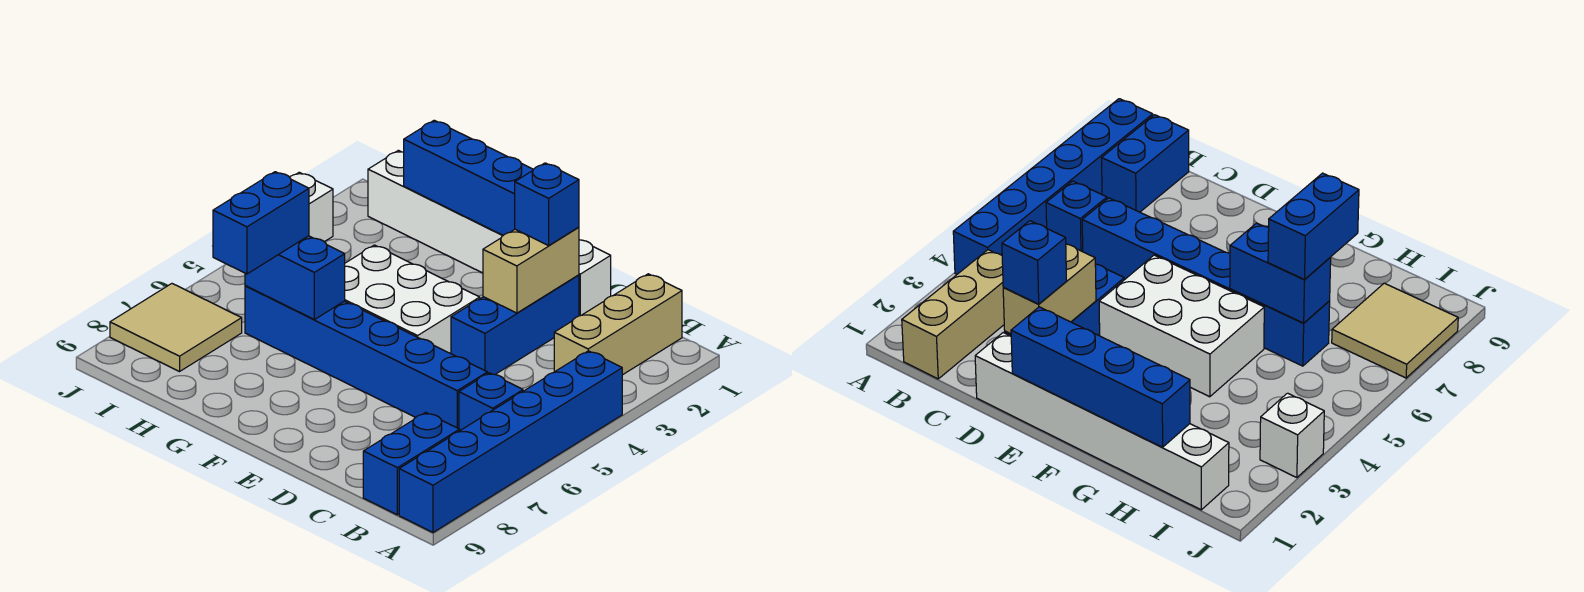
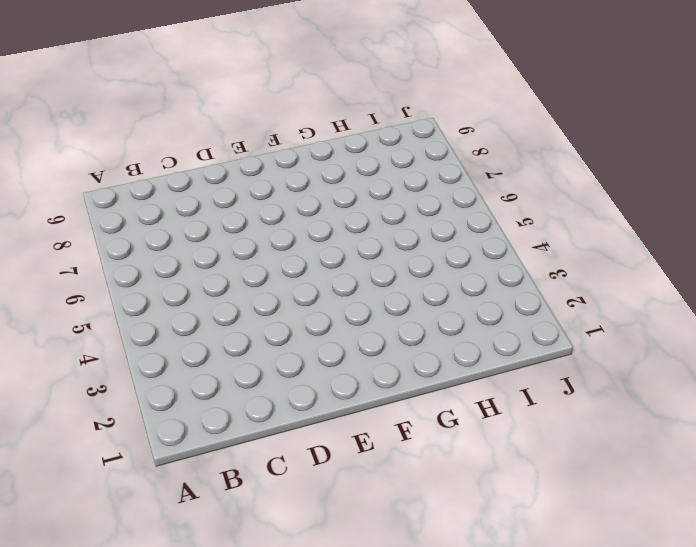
none -> blue 1x6 brick [399,351,622,532]
none -> tan 1x3 brick [554,274,682,375]
none -> blue 1x1 brick [459,373,523,430]

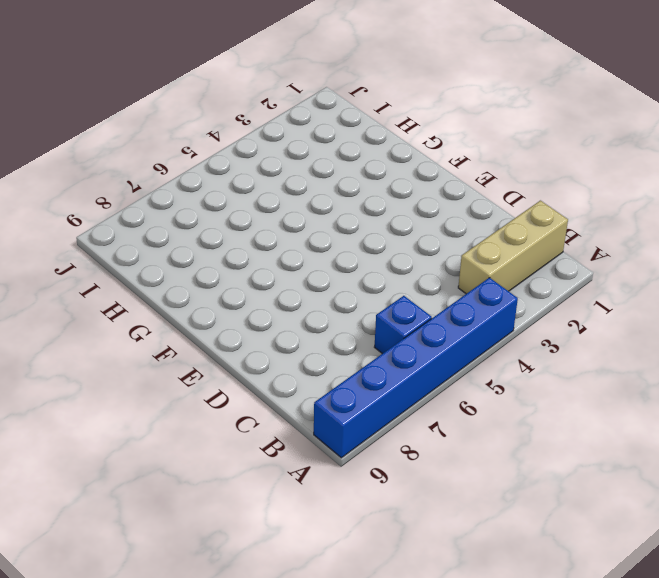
none -> blue 1x2 brick [363,412,460,515]
none -> blue 1x6 brick [245,286,487,429]
none -> white 1x6 brick [368,150,611,316]

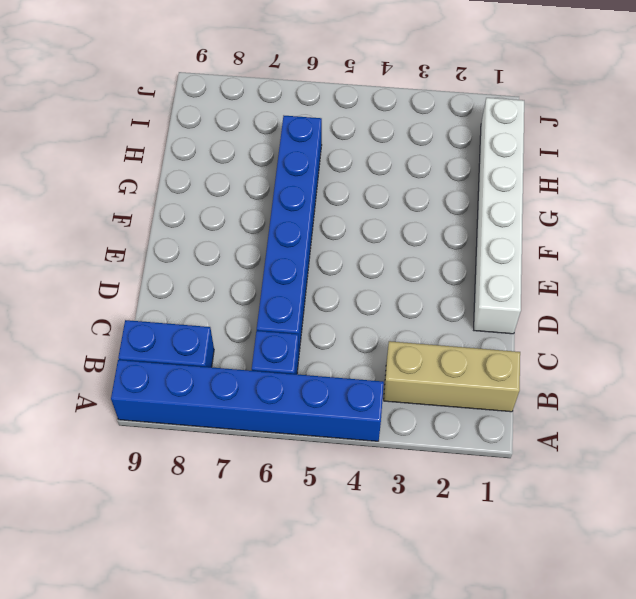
none -> blue 1x3 brick [451,275,579,374]
none -> white 2x3 brick [345,245,480,354]
none -> tan 2x2 tile [110,284,242,372]

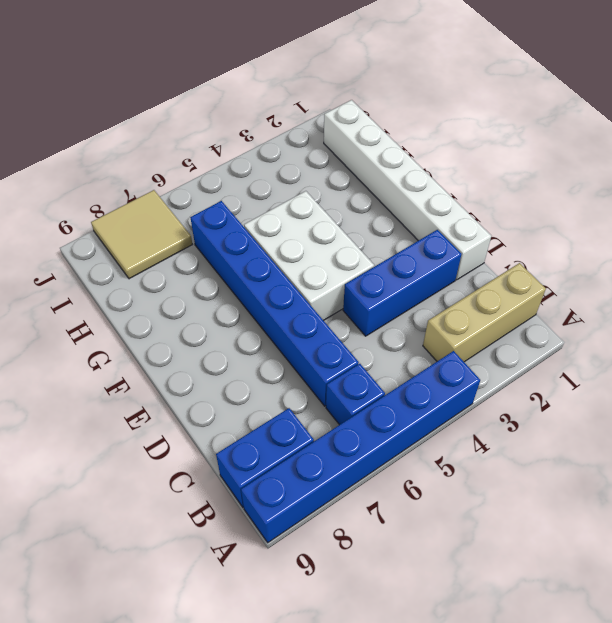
none -> white 1x1 brick [290,172,333,242]
none -> tan 1x2 brick [483,227,579,313]
none -> blue 1x4 brick [404,120,533,235]

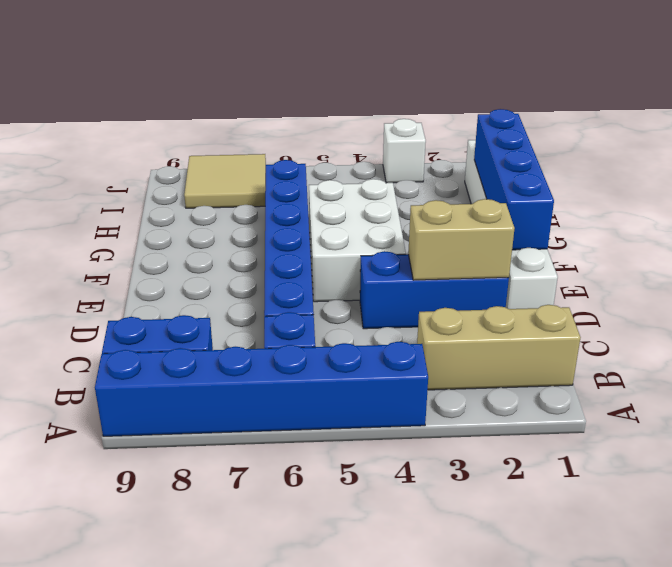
none -> blue 1x2 brick [245,236,345,320]
none -> blue 1x1 brick [515,163,579,246]
none -> blue 1x2 brick [213,172,309,274]

